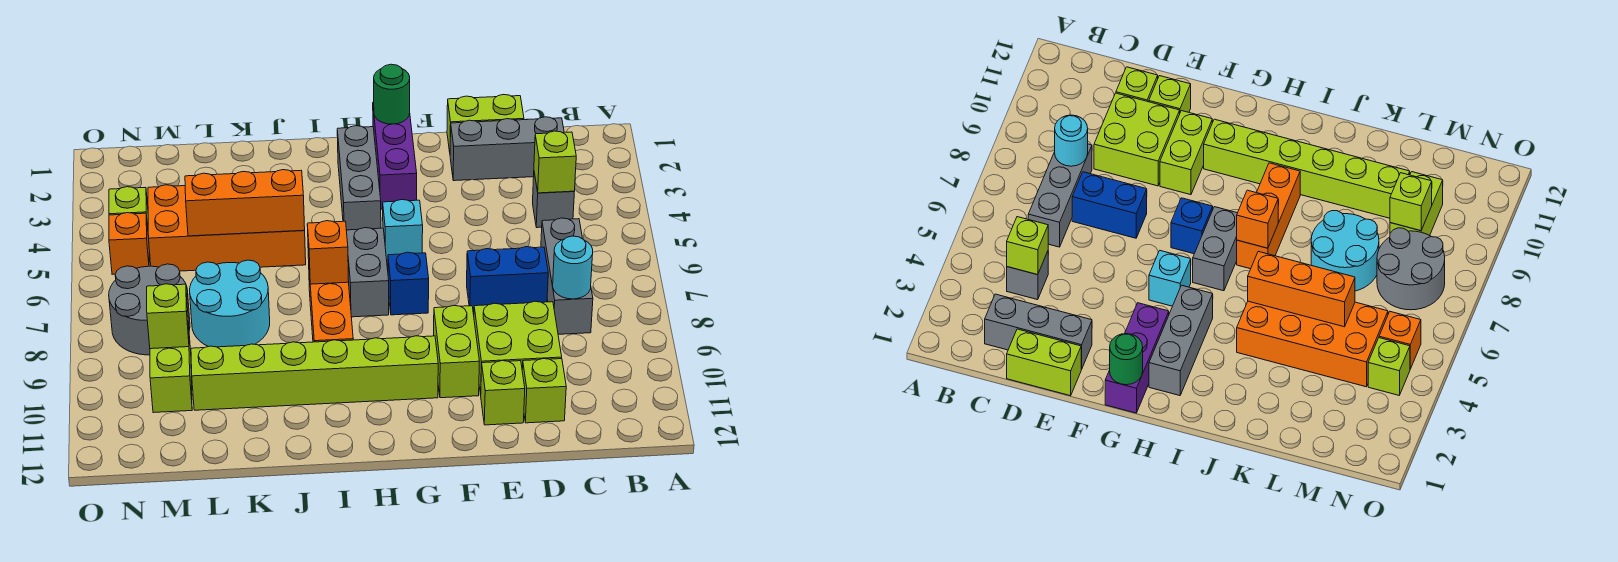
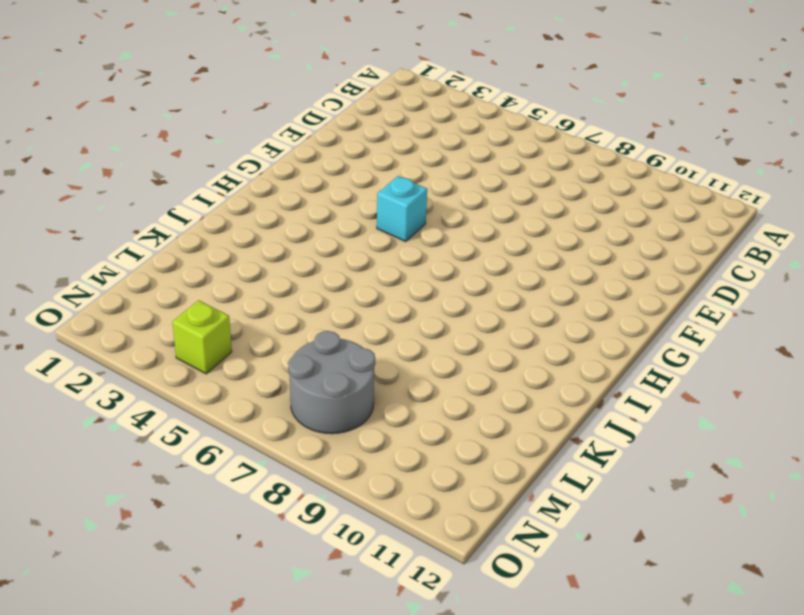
none -> grey 1x3 brick [450,117,564,181]
none -> grey 1x1 brick [533,173,574,228]
none -> grey 1x3 brick [541,218,593,334]

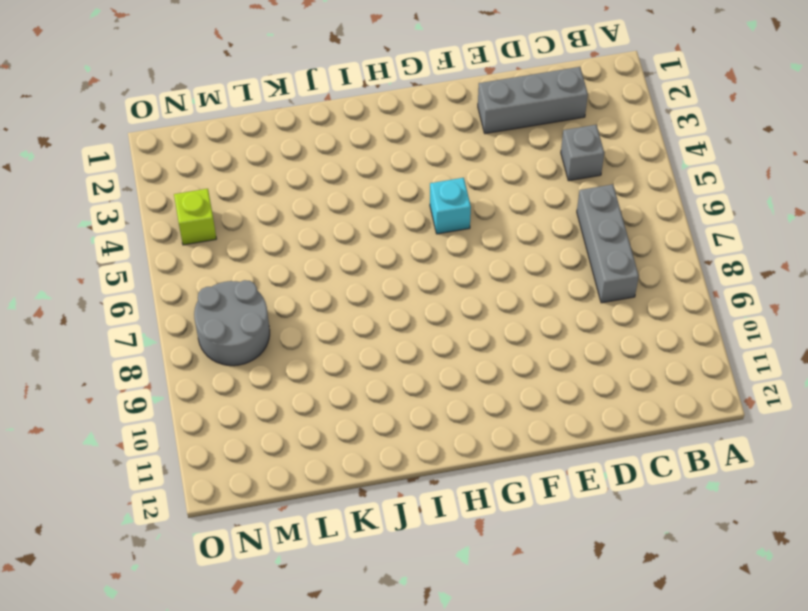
none -> lime 1x2 brick [447,95,524,152]
none -> blue 1x2 brick [467,247,548,311]
none -> lime 2x2 brick [474,301,562,395]

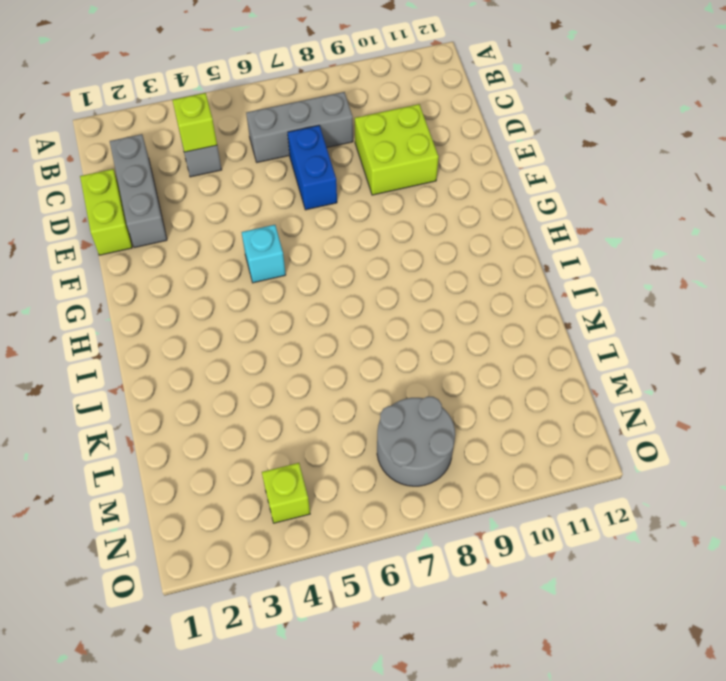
none -> lime 1x1 brick [522,359,566,423]
none -> lime 1x1 brick [481,361,525,425]
none -> lime 1x2 brick [434,305,479,398]

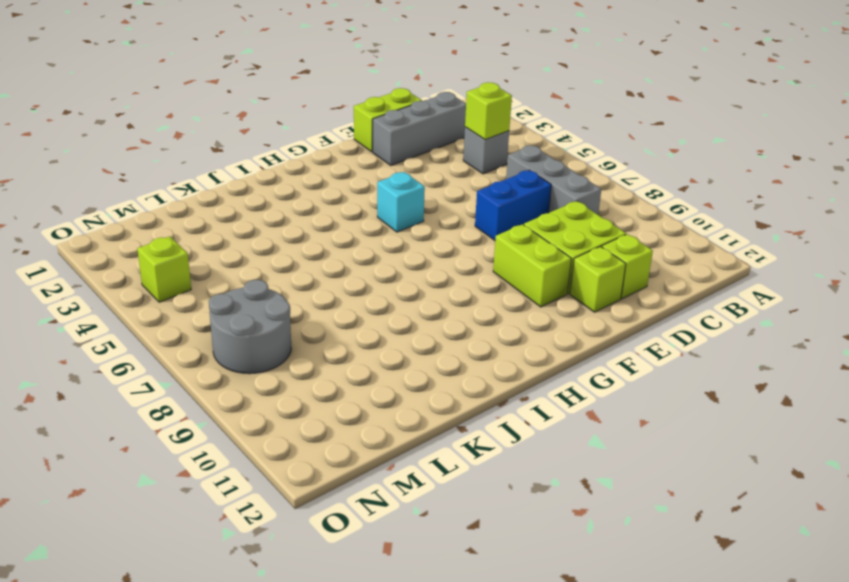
none -> purple 1x3 brick [373,102,417,209]
none -> blue 1x1 brick [388,252,429,315]
none -> lime 1x6 brick [191,336,438,410]

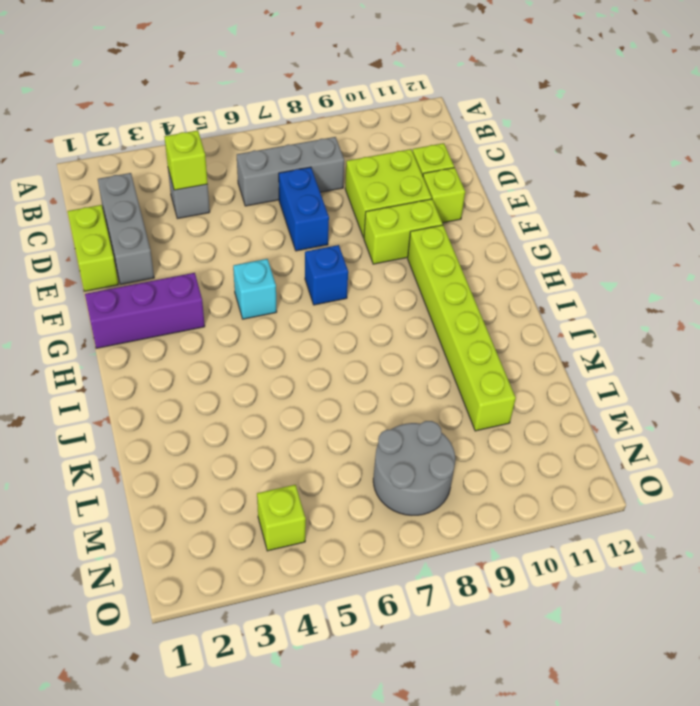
none -> grey 1x3 brick [337,126,381,230]
none -> grey 1x2 brick [346,228,389,317]
none -> orange 1x3 brick [309,273,353,342]

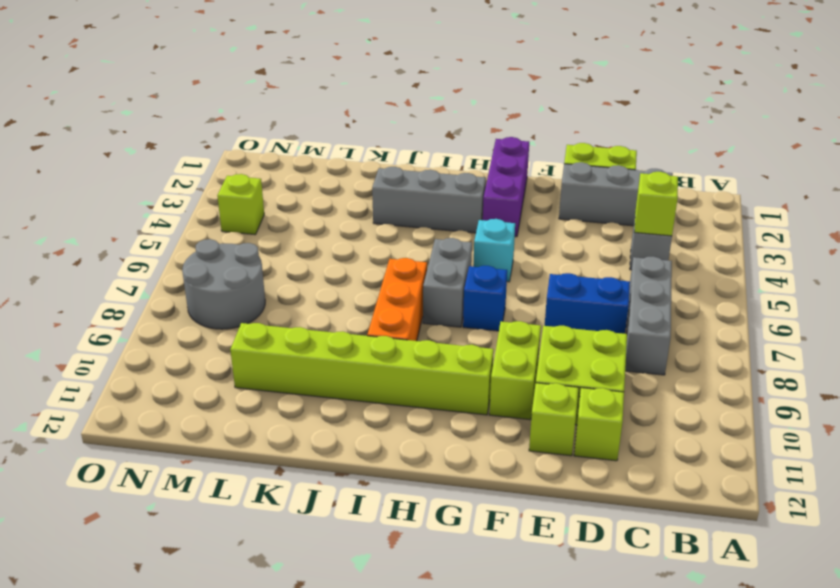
grey 1x3 brick [372,167,486,233] -> grey 1x3 brick turned to [337,126,381,230]
none -> orange 2x4 brick [148,185,306,271]
none -> cyan 2x2 round brick [190,260,270,347]
none -> lime 1x2 brick [150,322,192,413]

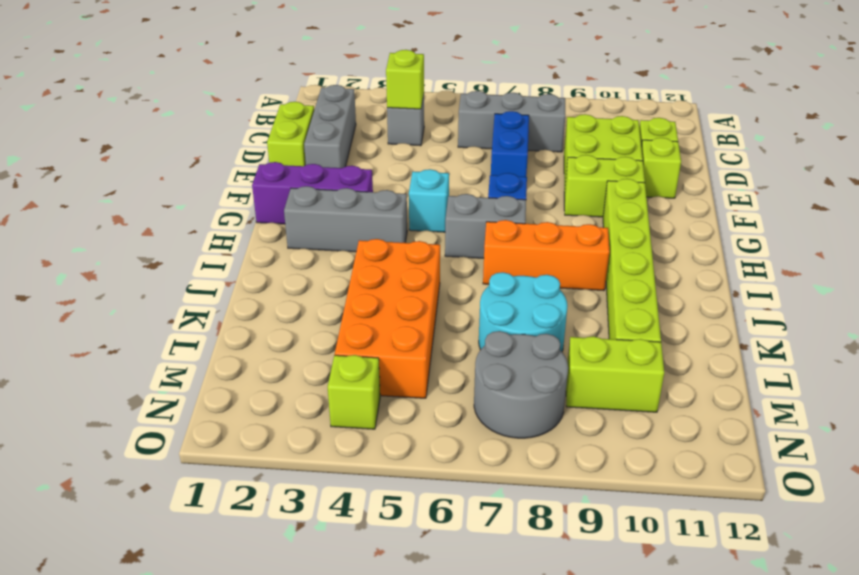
none -> orange 1x1 brick [109,213,149,274]
none -> cyan 1x1 round brick [553,236,593,299]
none -> green 1x1 round brick [374,64,410,124]

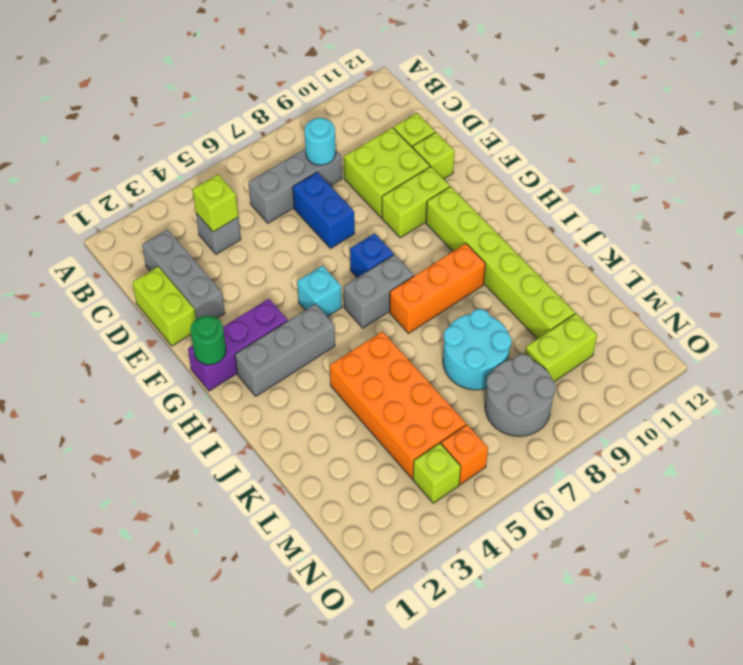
none -> orange 1x1 brick [307,221,349,284]
none -> orange 1x3 brick [185,170,305,236]
none -> lime 1x1 brick [147,284,189,349]

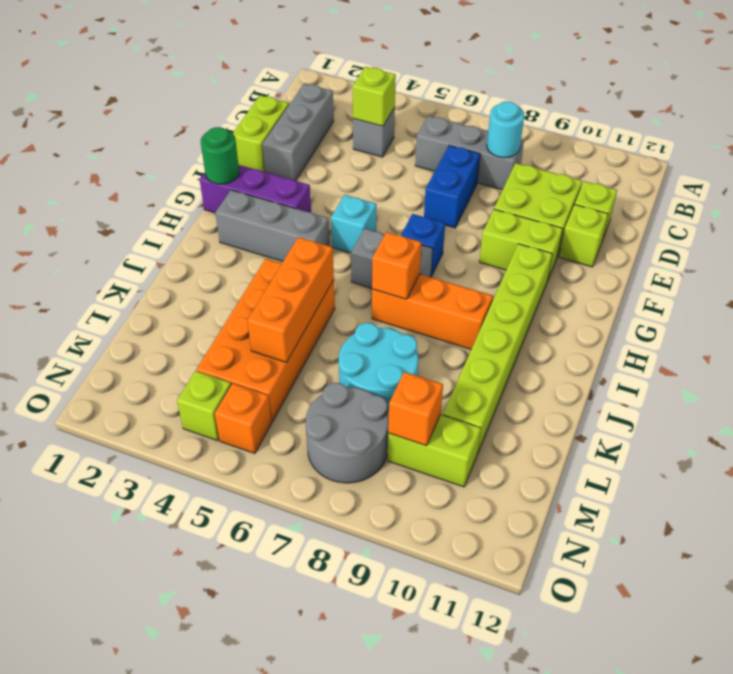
orange 1x1 brick [388,372,443,446] -> lime 1x1 brick [147,284,189,349]

